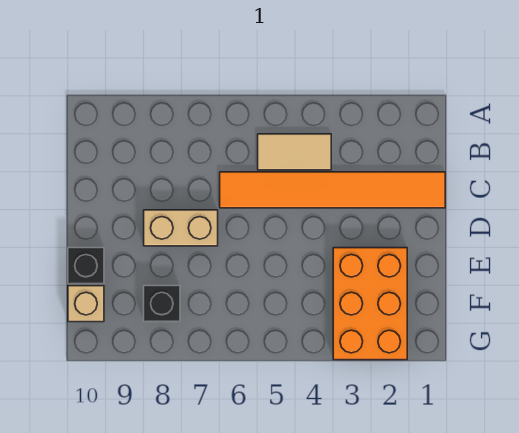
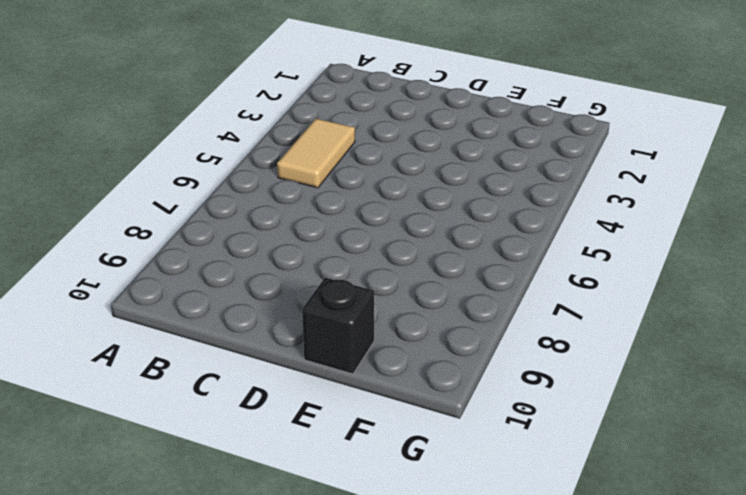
none -> orange 1x6 tile [220,172,445,208]
none -> tan 1x2 brick [144,210,218,246]

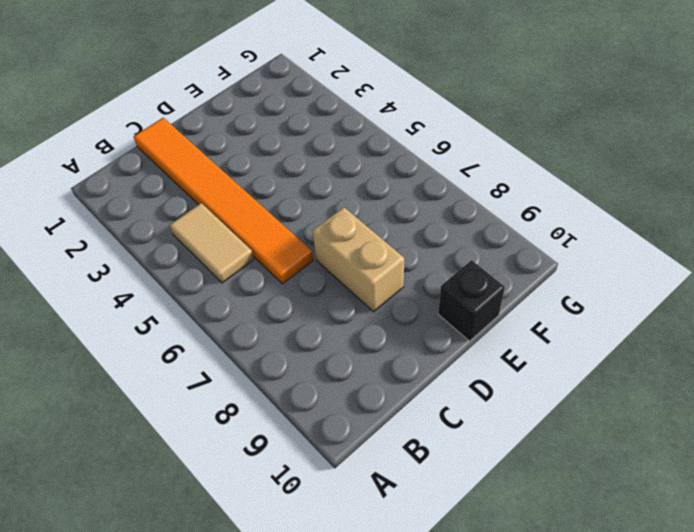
none -> orange 2x3 brick [333,248,407,360]
none -> black 1x1 brick [144,286,180,322]

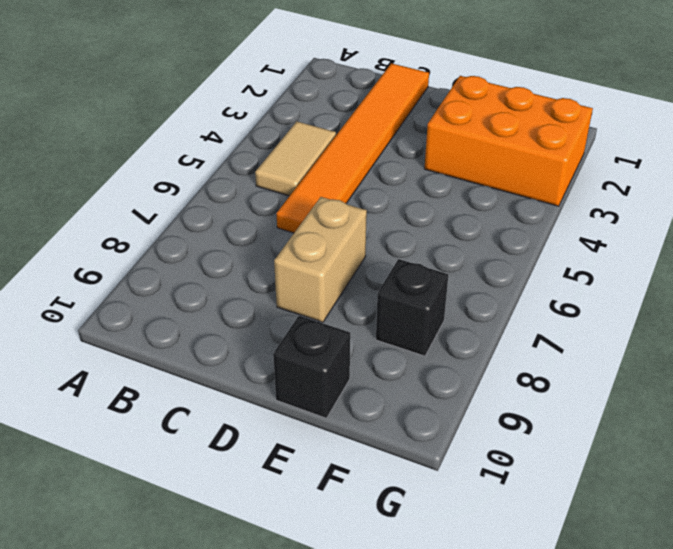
none -> tan 1x1 brick [68,286,104,322]

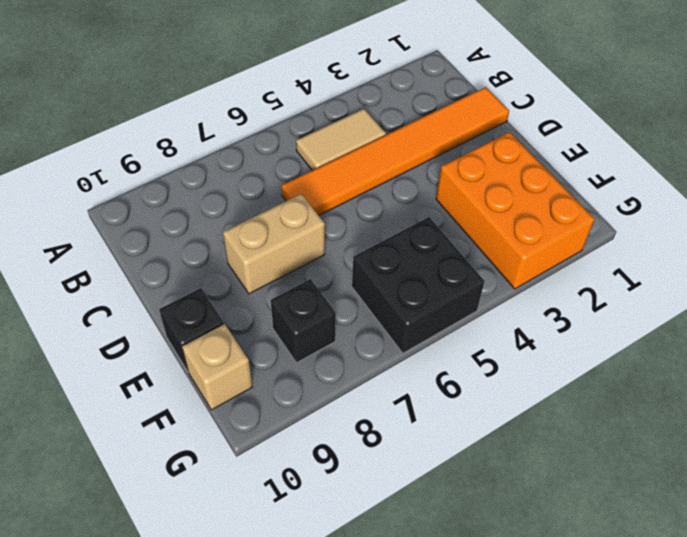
black 2x2 brick [352,217,485,353] -> none

